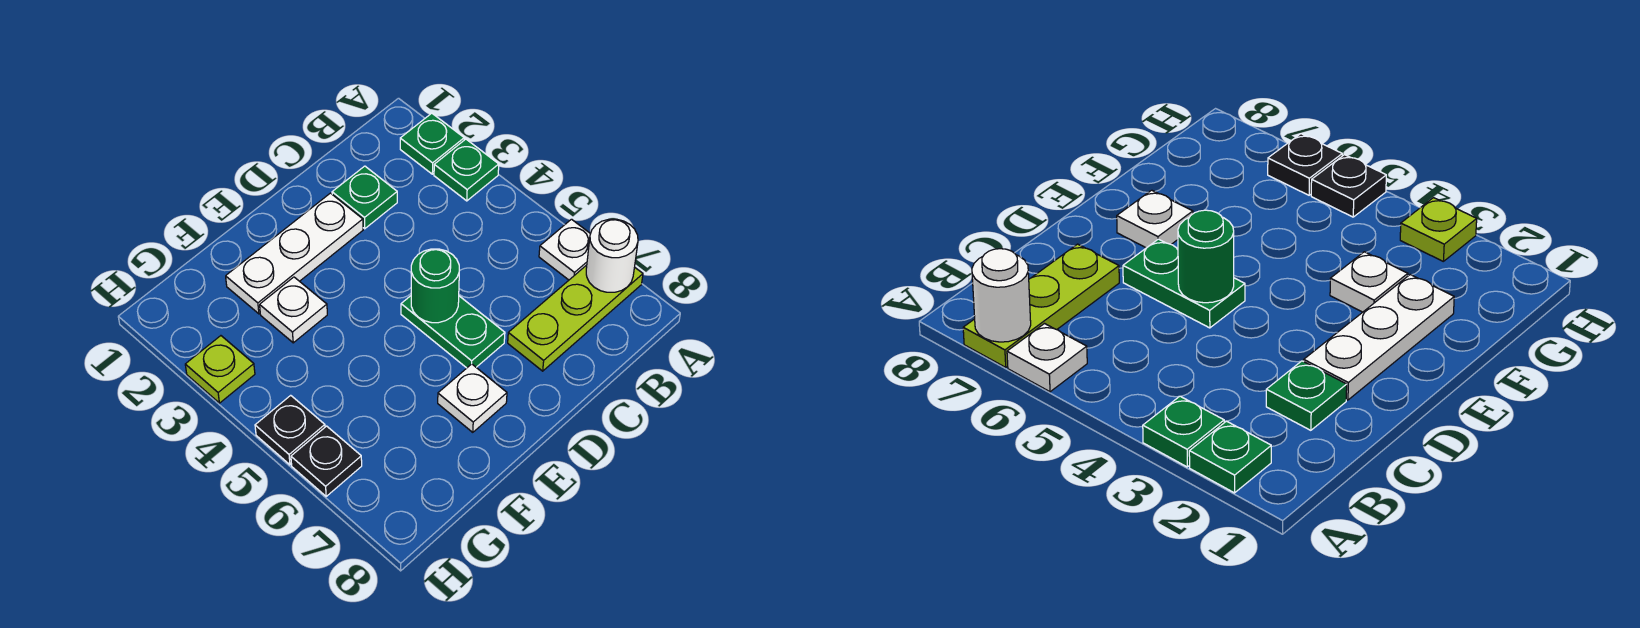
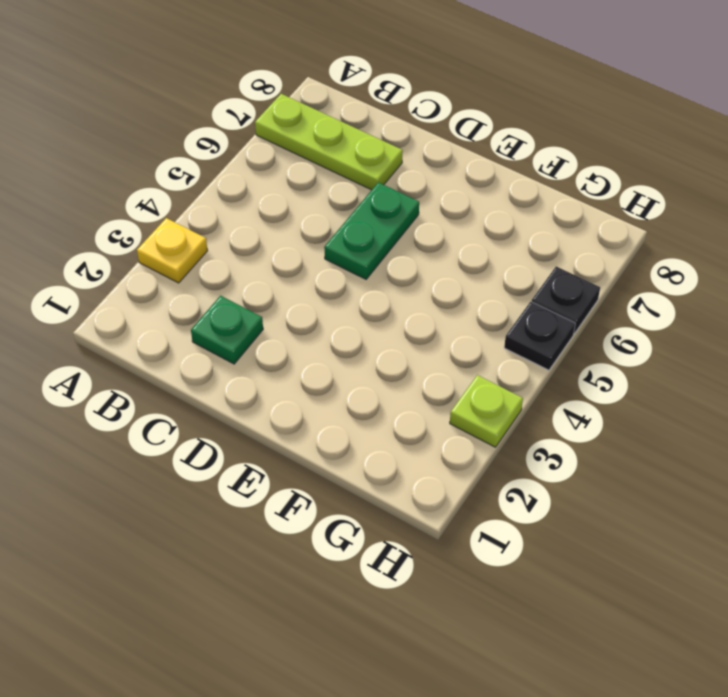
yellow 1x1 plate [137,218,208,283] -> green 1x1 plate [434,139,499,201]
none -> green 1x1 plate [400,113,464,174]
none -> white 1x1 plate [539,219,590,280]
none -> white 1x3 plate [226,193,363,314]

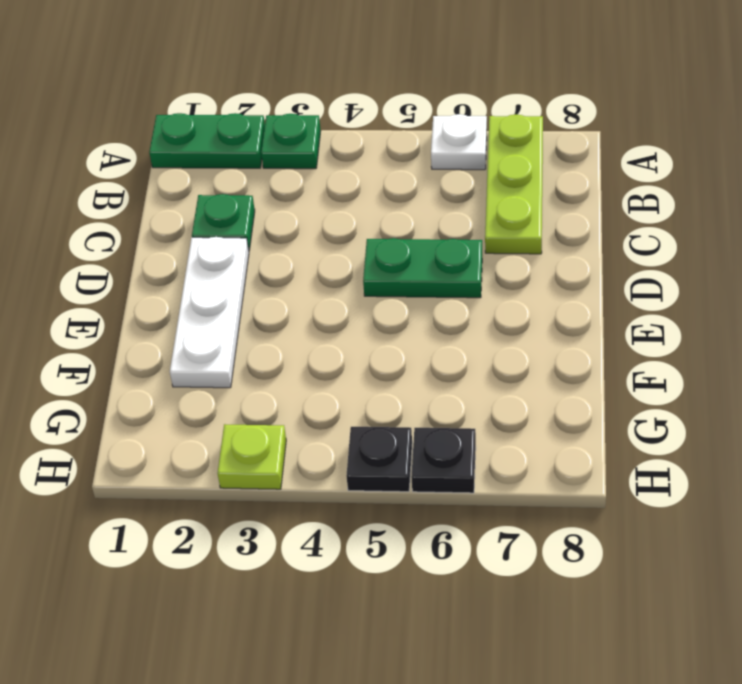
green 1x2 plate [149,113,265,168] -> green 1x1 plate [400,113,464,174]
none -> white 1x1 plate [438,364,507,432]
none -> white 1x1 plate [260,277,327,343]
none -> white 1x1 round brick [586,219,638,292]

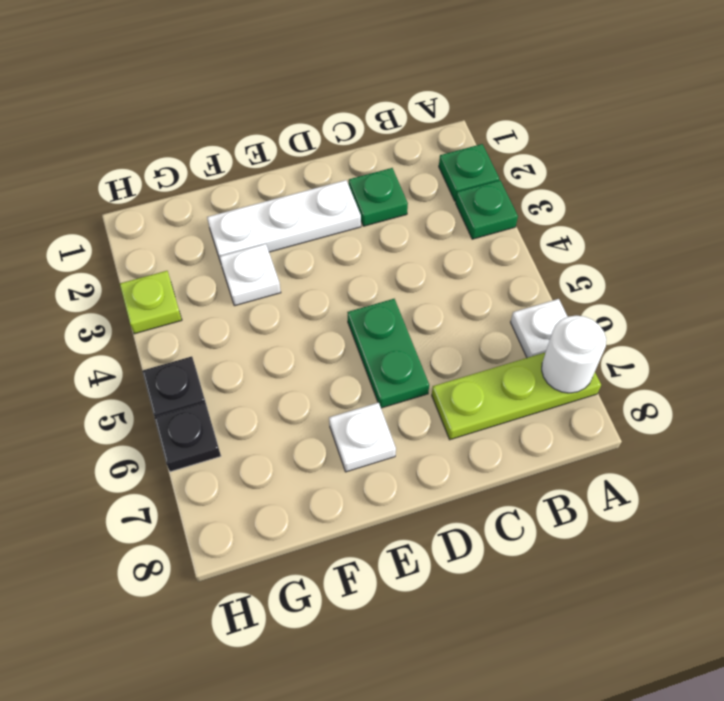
none -> green 1x1 round brick [411,249,459,323]

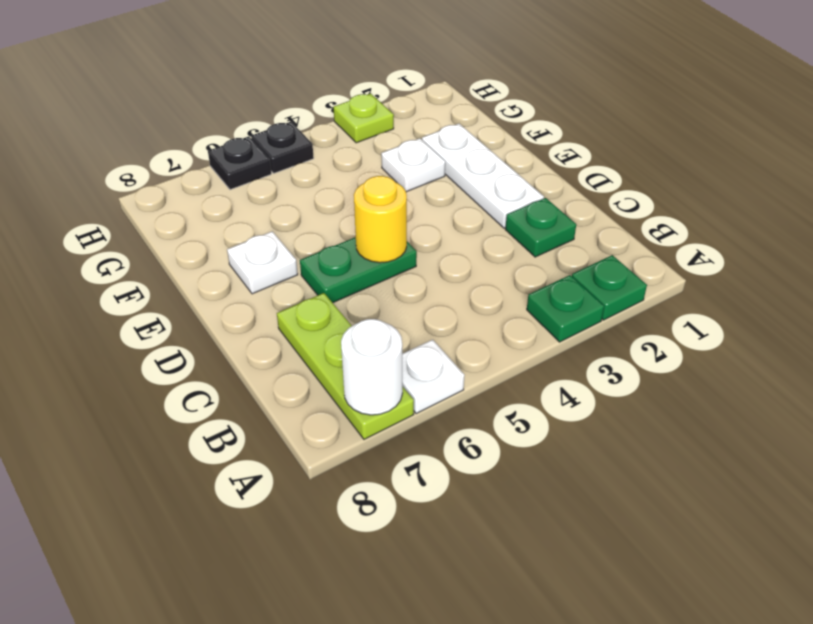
yellow 1x1 round brick [354,176,407,263] -> green 1x1 round brick [411,249,459,323]

